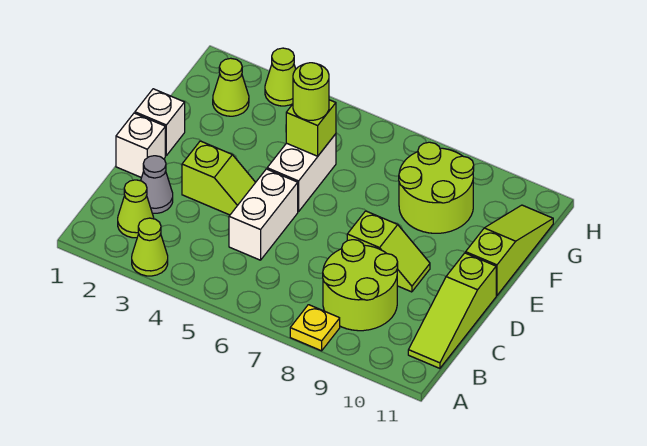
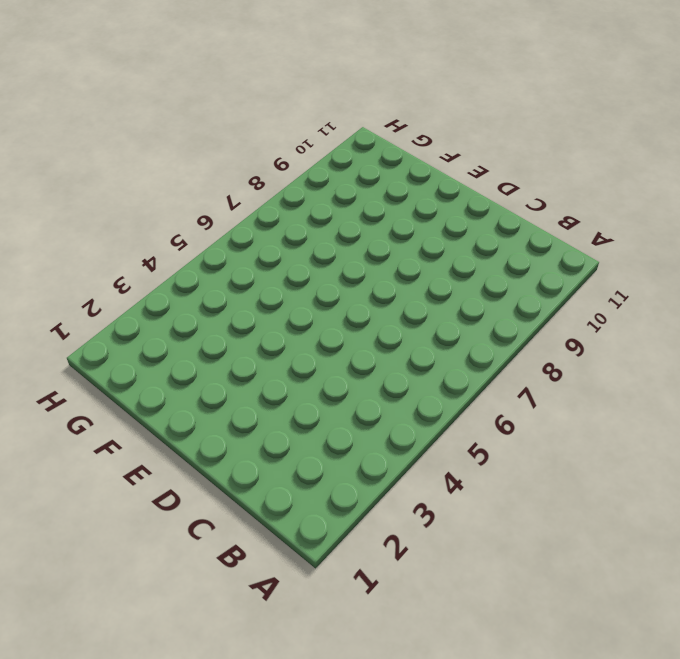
none -> lime 1x1 cone [132,218,168,276]
none -> yellow 1x1 plate [290,305,340,351]
none -> lime 1x1 cone [118,180,154,238]

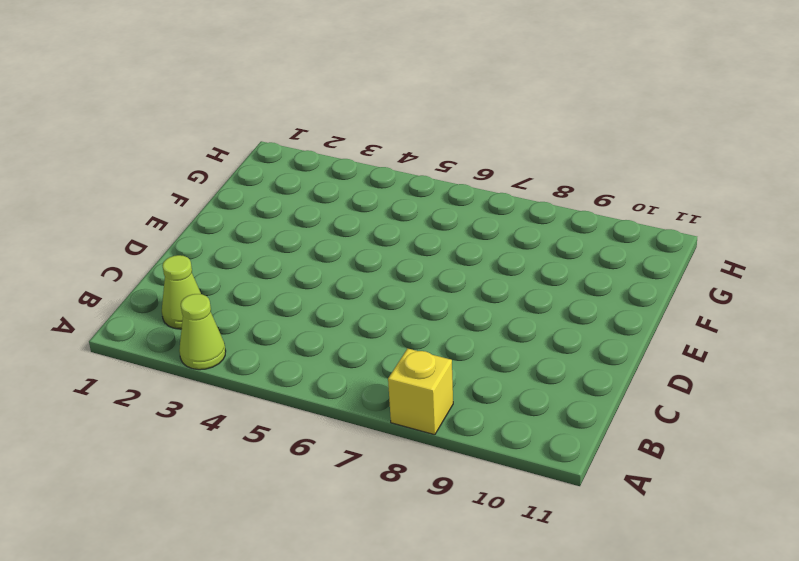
yellow 1x1 brick [388,348,453,435] -> yellow 1x1 plate [290,305,340,351]
none -> lime 2x2 round brick [323,240,398,331]
none -> lime 1x3 slope [408,253,496,368]
none -> grey 1x1 cone [141,156,173,213]

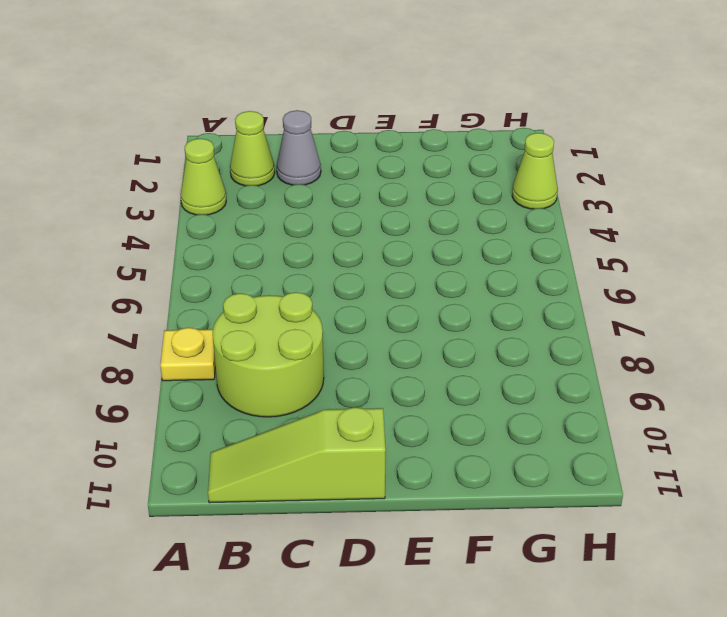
none -> white 1x2 brick [229,169,298,260]
none -> white 1x1 brick [116,113,165,178]
none -> lime 1x2 slope [182,141,256,215]

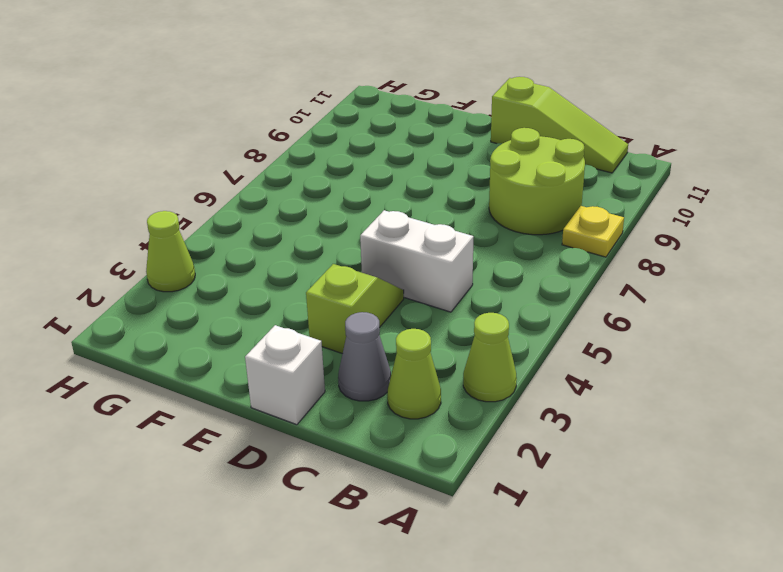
none -> lime 1x2 slope [347,211,430,292]
none -> white 1x1 brick [135,89,185,155]
none -> white 1x2 brick [267,134,336,212]

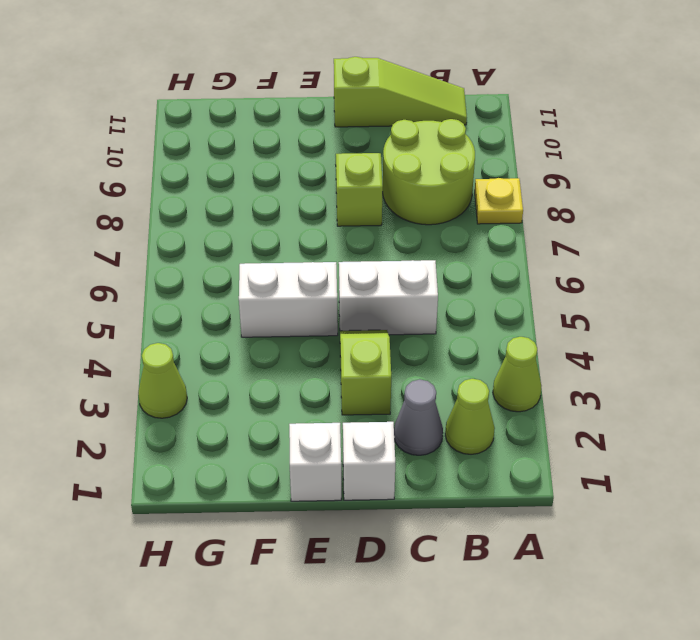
none -> lime 1x3 slope [466,205,553,296]
none -> lime 2x2 round brick [399,142,474,233]
none -> lime 1x1 cone [213,58,249,116]

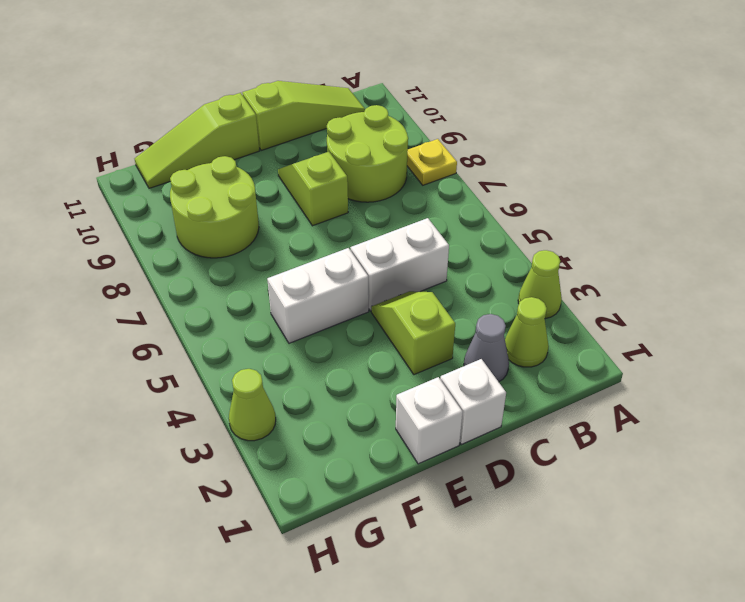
none -> lime 1x1 cone [213,58,249,116]
none -> lime 1x1 brick [286,100,336,156]
none -> lime 1x1 round brick [293,63,329,120]

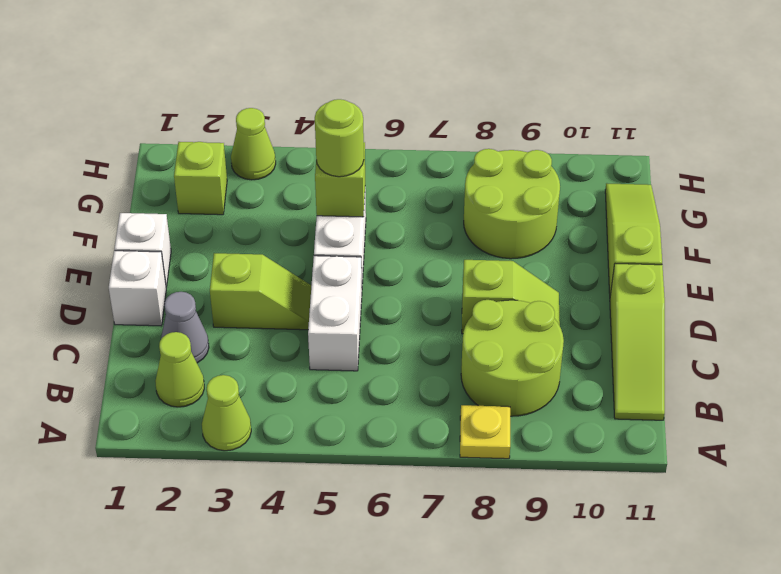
lime 1x1 brick [174,142,227,215] -> lime 1x1 cone [213,58,249,116]

